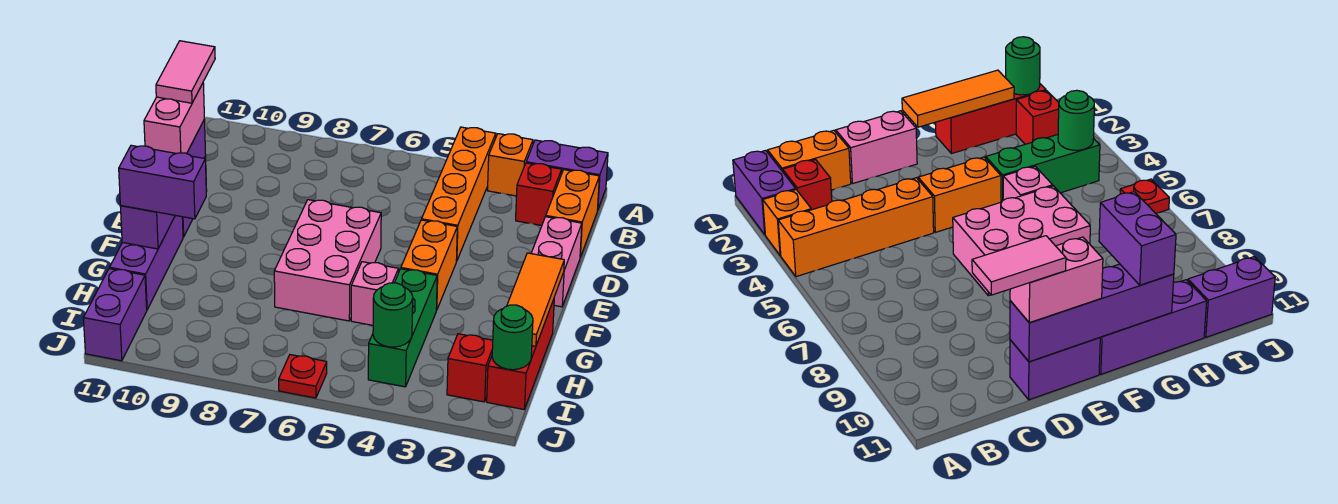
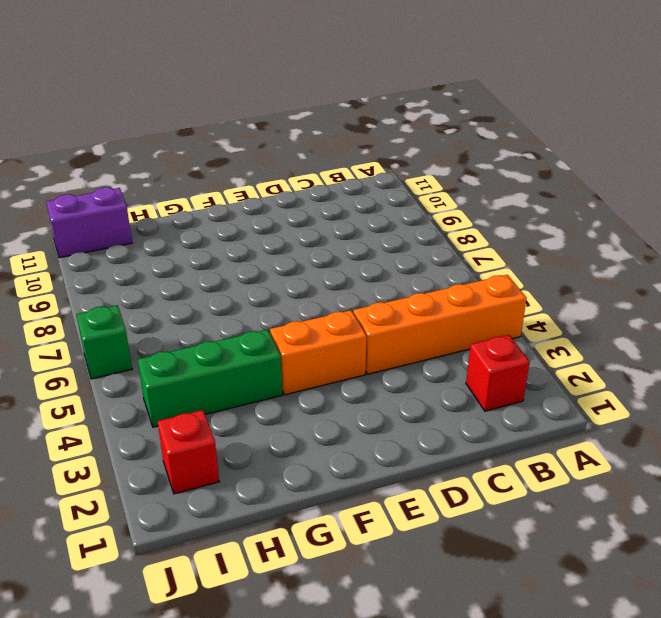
green 1x1 brick [76,305,132,379] -> red 1x1 plate [279,355,327,398]
none -> purple 1x2 brick [526,140,608,209]
none -> orange 1x1 brick [488,134,533,196]
none -> orange 1x2 brick [546,170,599,257]

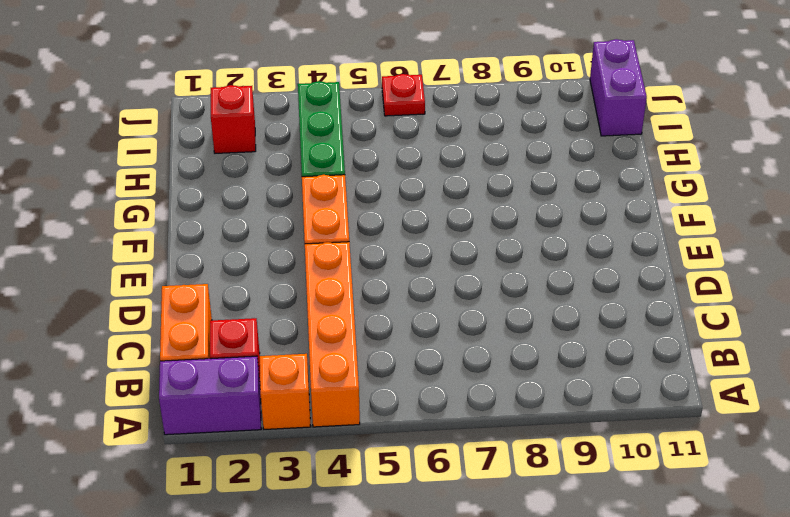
none -> pink 1x2 brick [531,217,582,307]
none -> purple 1x2 brick [1010,338,1100,400]
none -> pink 2x3 brick [274,200,381,321]

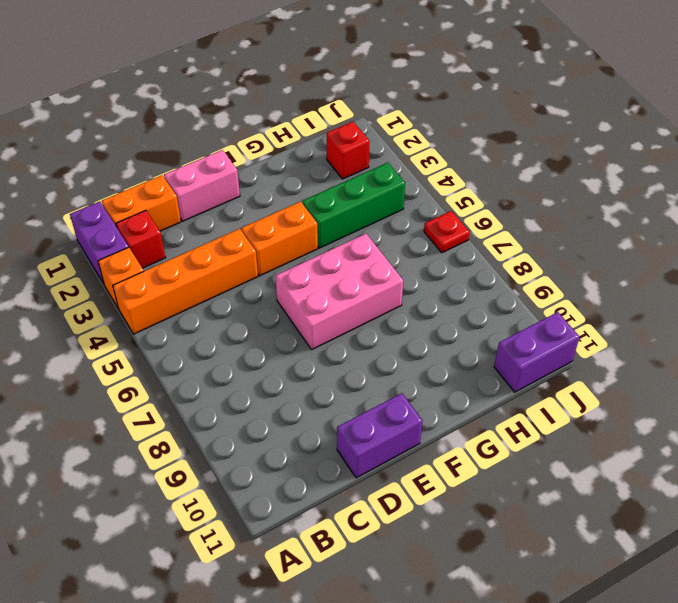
none -> purple 1x3 brick [110,216,183,309]
none -> red 1x3 brick [487,299,554,409]
none -> pink 1x1 brick [351,262,398,325]

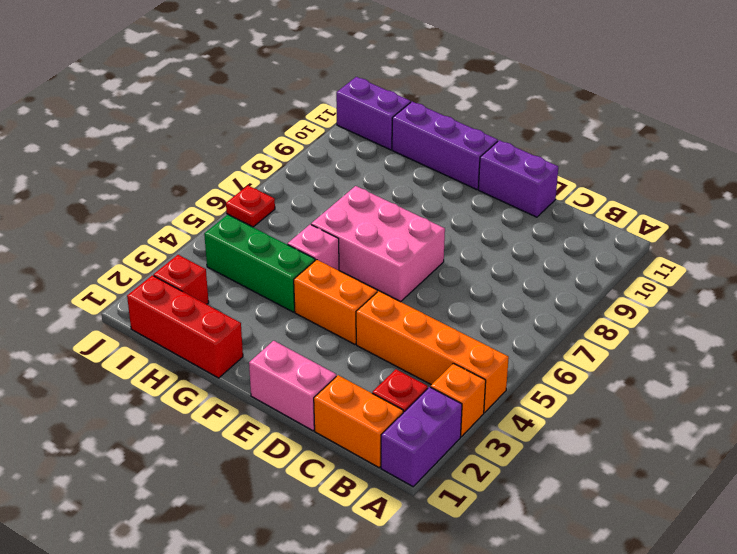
none -> purple 1x4 brick [120,119,206,249]
none -> orange 1x3 tile [507,253,564,346]
none -> green 1x1 round brick [492,305,533,370]

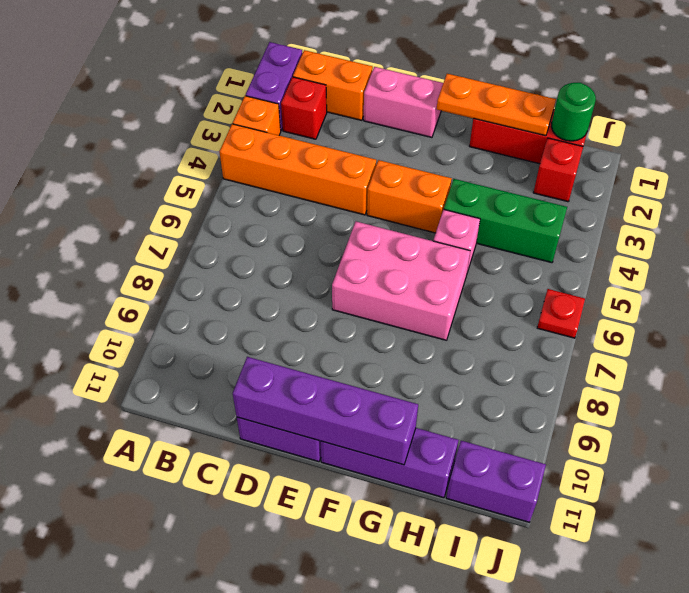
orange 1x3 plate [437,74,556,136] -> orange 1x3 tile [507,253,564,346]
none -> green 1x1 round brick [373,283,413,347]
none -> pink 1x2 brick [144,83,204,154]
none -> purple 1x2 brick [119,145,206,219]

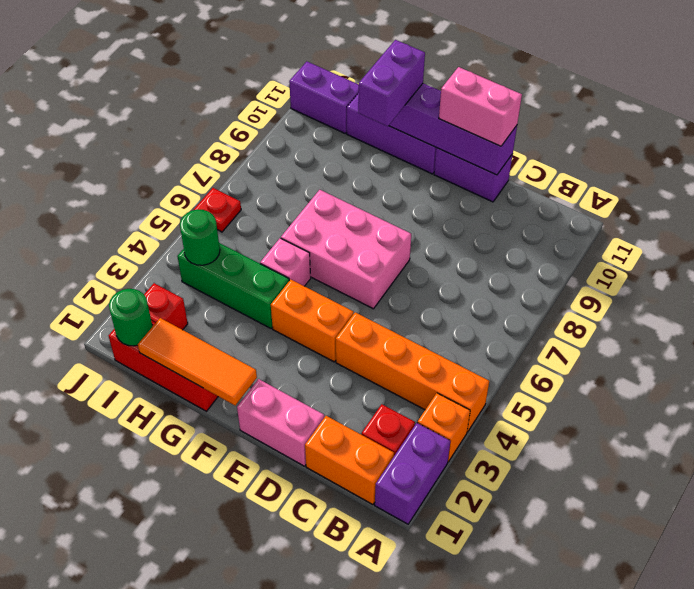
none -> pink 1x2 tile [156,41,215,103]

